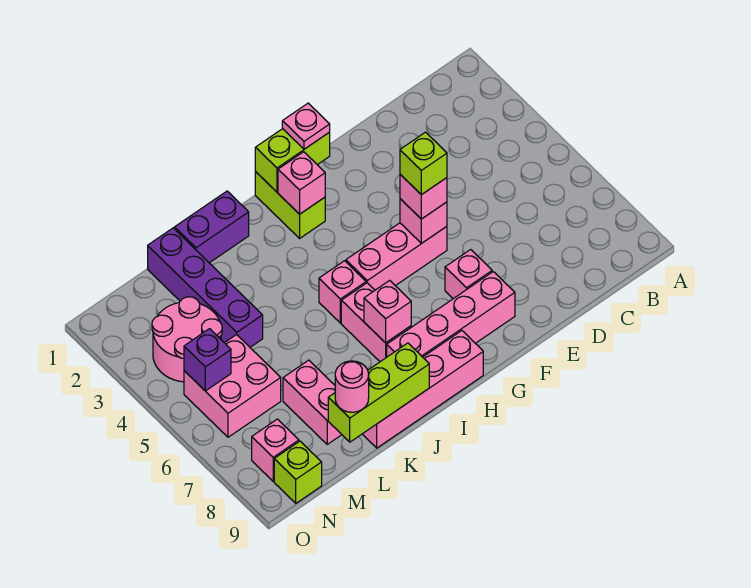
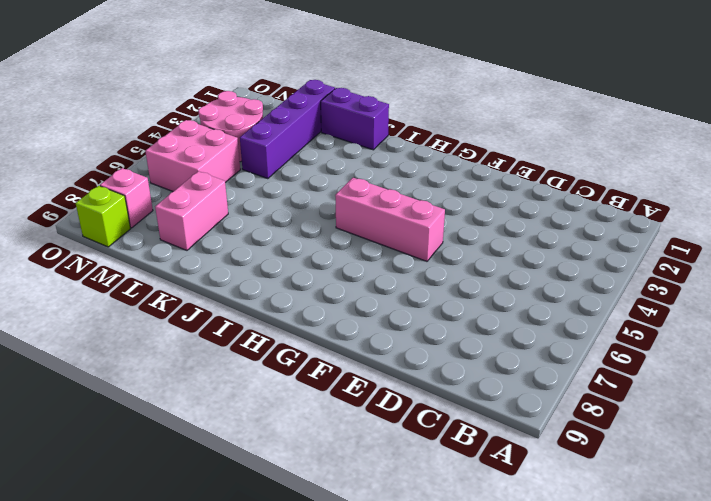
none -> pink 1x1 brick [445,250,492,299]
none -> pink 1x4 brick [387,272,515,357]
none -> lime 1x2 brick [255,172,325,238]

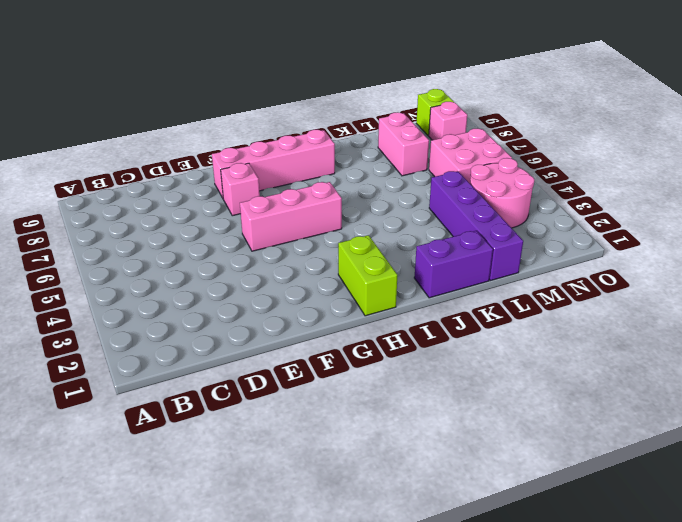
none -> pink 1x4 brick [363,331,483,448]
none -> pink 1x1 brick [319,261,366,323]
none -> pink 1x2 brick [341,283,411,362]

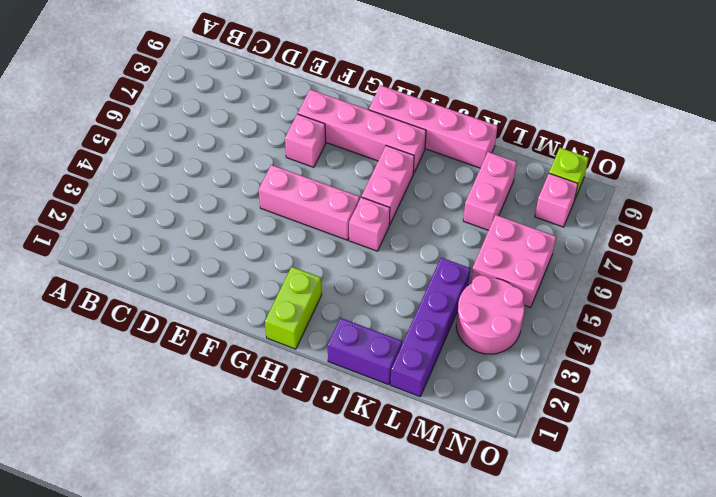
none -> pink 1x1 brick [400,199,447,243]
none -> lime 1x2 brick [255,129,330,192]
none -> pink 1x1 brick [278,152,325,214]

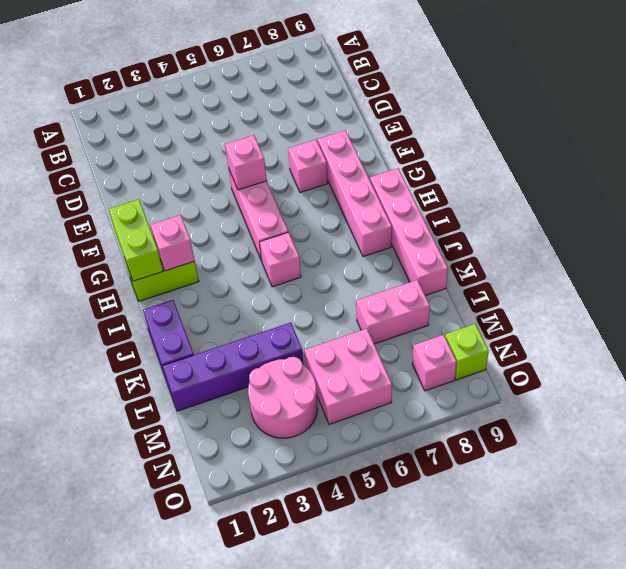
none -> pink 1x2 brick [341,283,411,362]
none -> pink 1x1 brick [364,280,411,343]
none -> lime 1x3 brick [328,343,429,442]

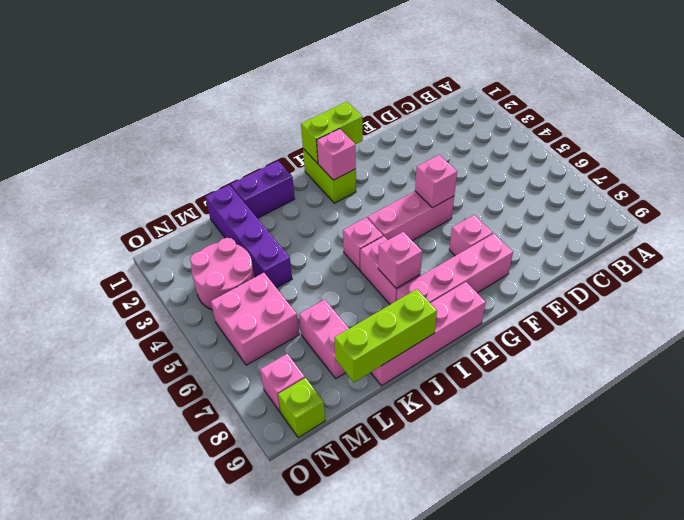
none -> purple 1x1 brick [184,329,231,391]
none -> pink 1x1 brick [400,174,447,219]
none -> pink 1x1 plate [282,103,330,149]

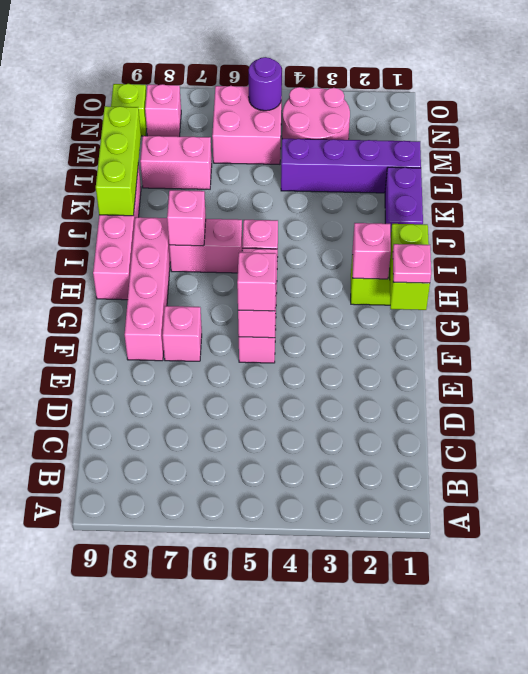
purple 1x1 round brick [249,57,282,111] -> purple 1x1 brick [184,329,231,391]
none -> pink 1x1 round brick [335,361,369,412]
none -> lime 1x1 brick [400,132,447,195]

